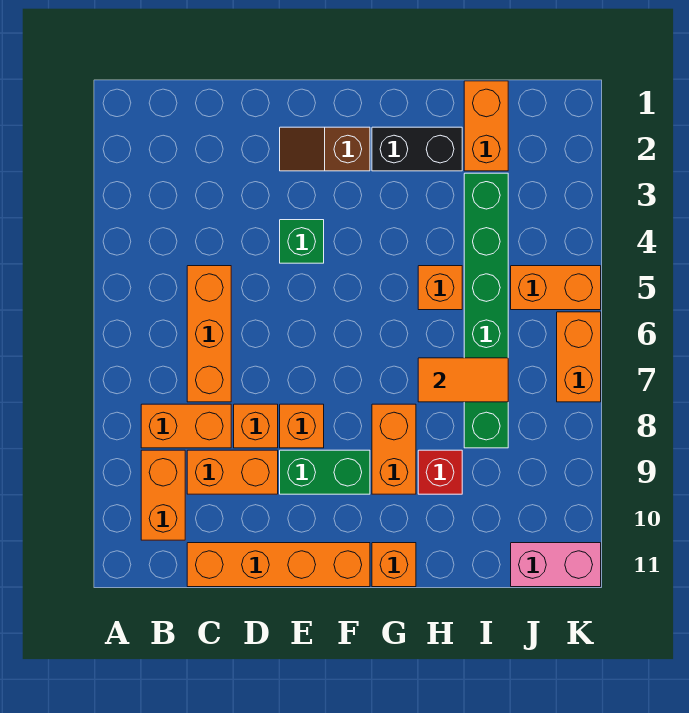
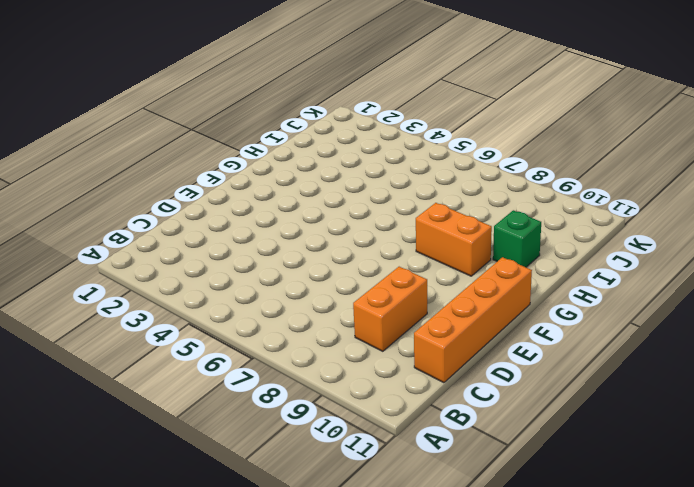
green 1x1 brick [493,210,541,267] -> green 1x1 brick moved to [280,220,324,263]
none -> orange 1x2 brick [141,404,231,448]
none -> orange 1x2 brick [141,450,185,540]
none -> orange 1x3 brick [187,266,231,402]

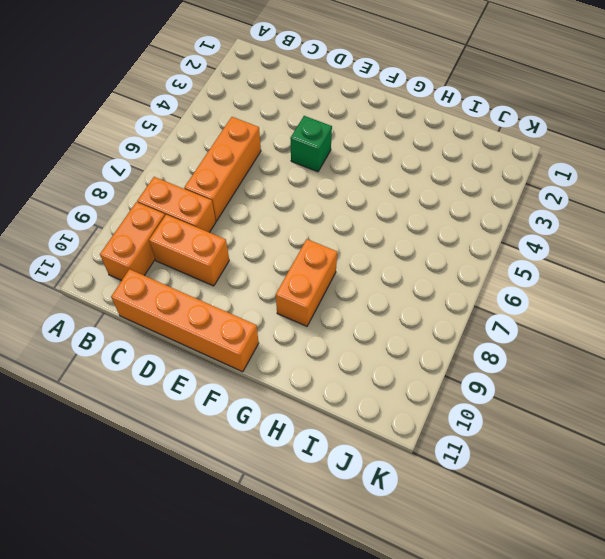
none -> orange 1x1 brick [234,404,278,448]
none -> brown 1x2 slope [280,127,370,171]
none -> orange 1x1 brick [280,404,324,448]

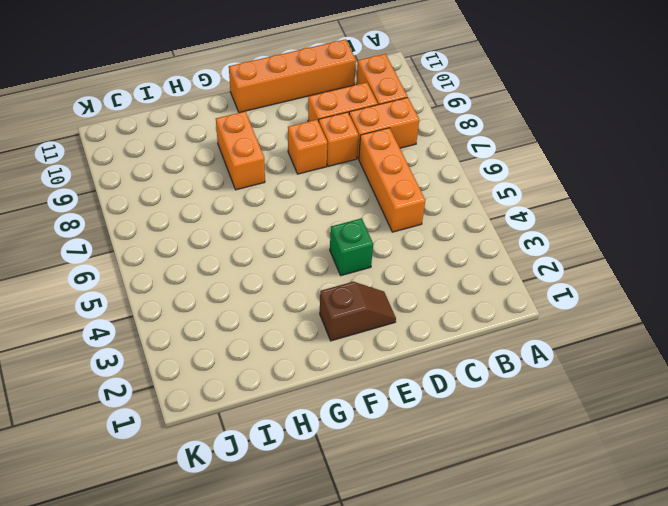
none -> green 1x2 brick [280,450,370,494]
none -> black 1x2 brick [372,127,462,171]
none -> orange 1x1 brick [372,543,416,587]

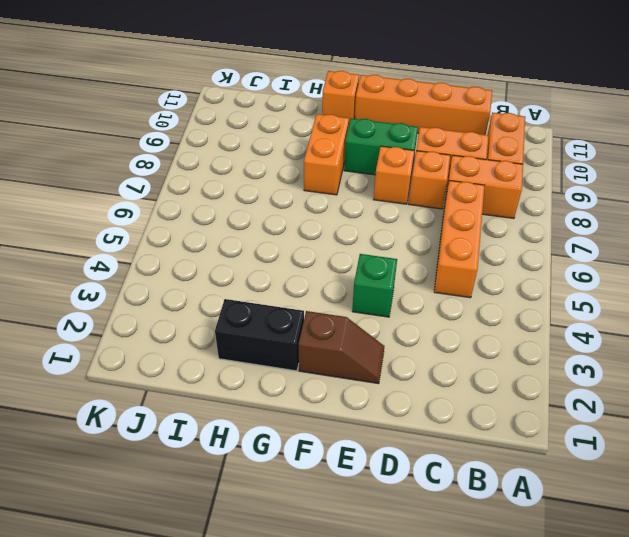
none -> orange 1x1 brick [418,266,462,310]
none -> red 1x1 brick [418,450,462,494]
none -> orange 1x2 brick [464,81,508,171]

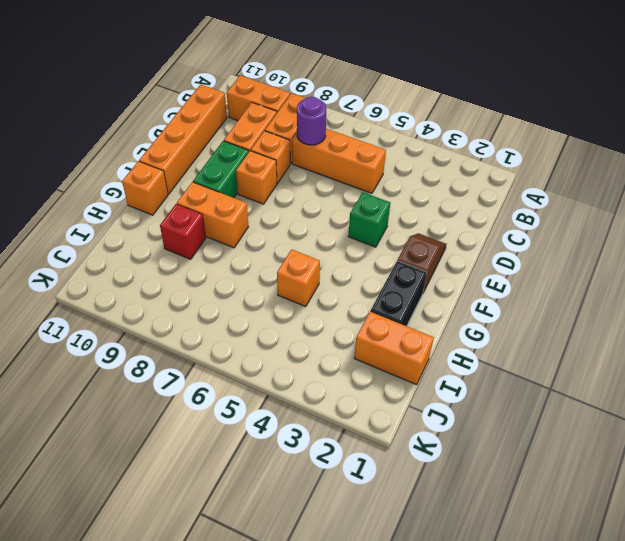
purple 1x1 round brick [297,97,326,145] -> none
none -> green 1x6 brick [464,173,508,448]
none -> orange 1x2 brick [511,266,601,310]
none -> pink 1x2 brick [511,543,601,587]

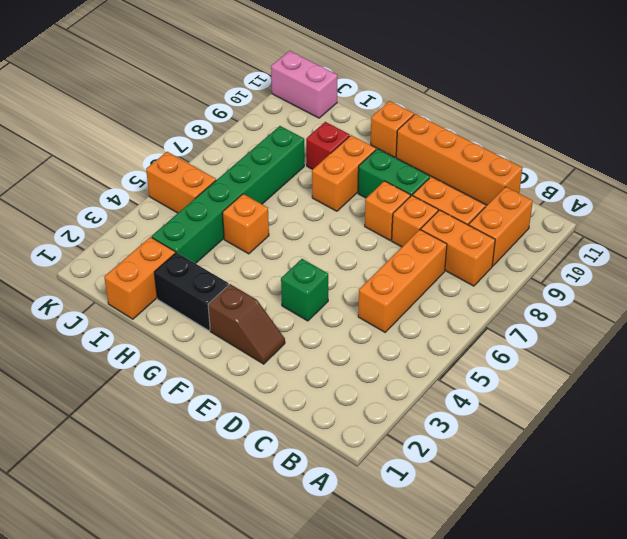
none -> orange 1x2 brick [557,312,601,402]
none -> orange 1x2 tile [418,358,508,402]

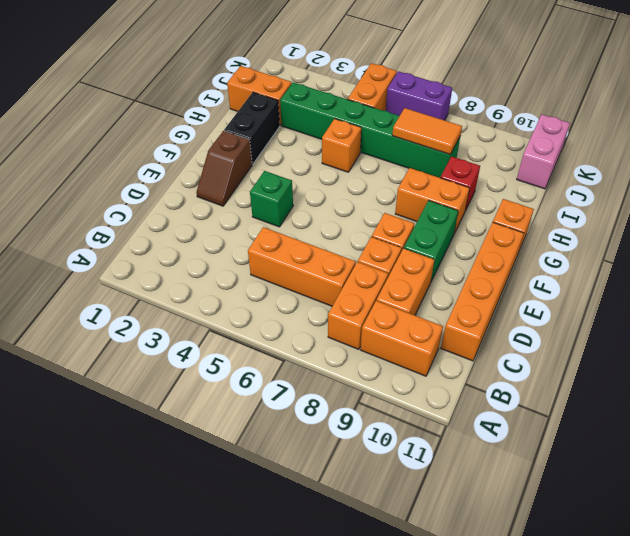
orange 1x2 tile [392,108,462,154] -> orange 1x2 tile turned to [418,358,508,402]
purple 1x2 brick [386,71,452,120] -> orange 1x2 brick [557,312,601,402]

